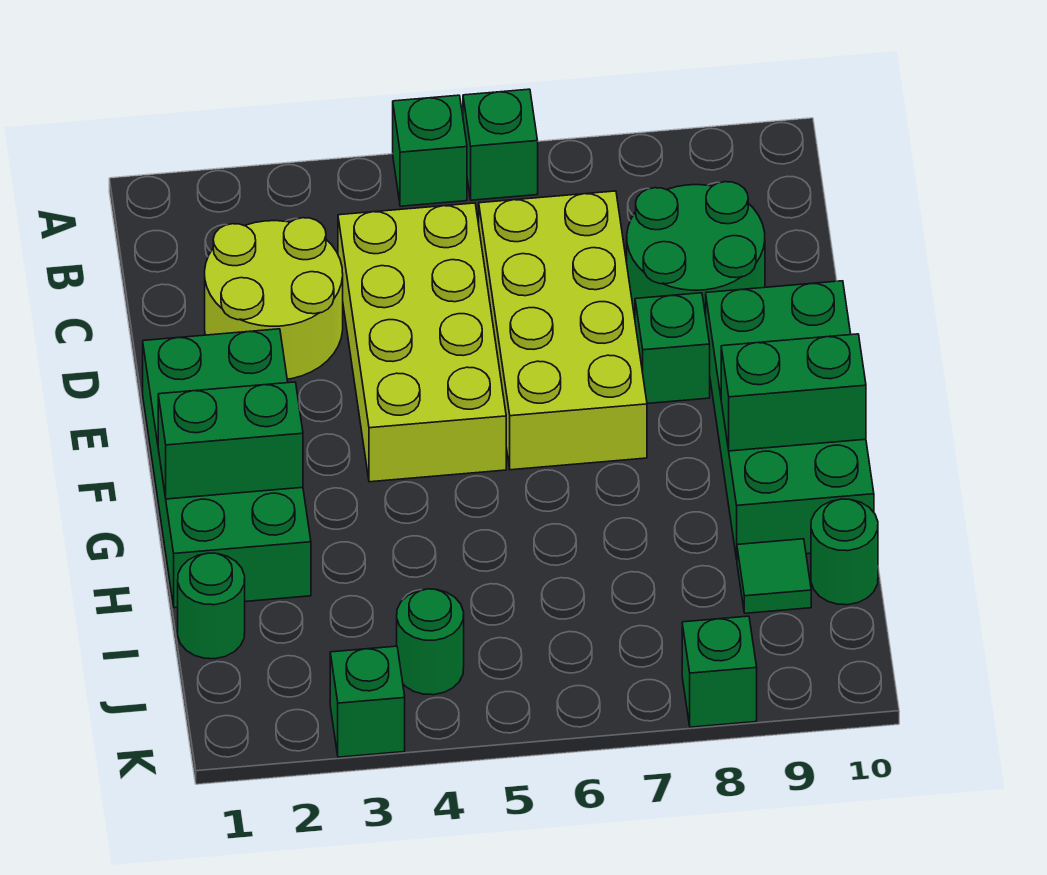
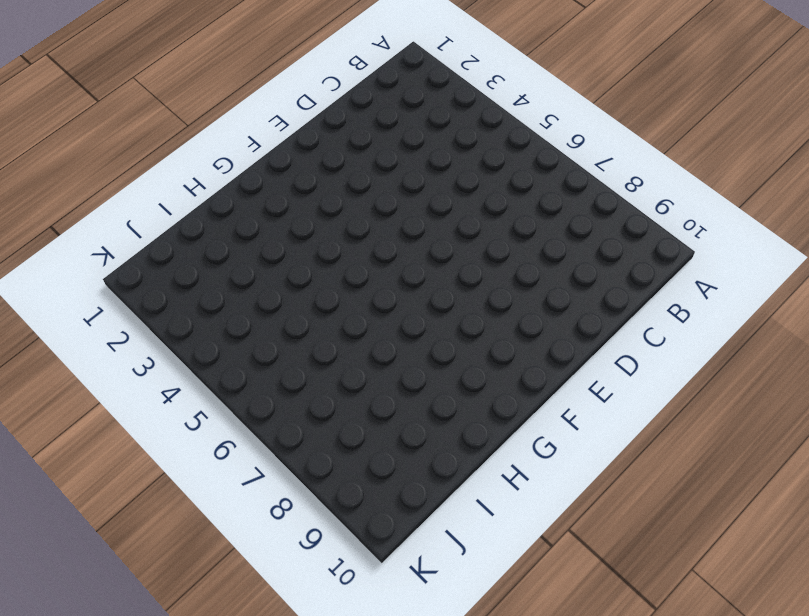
none -> green 1x1 brick [393,95,467,206]
none -> green 1x1 brick [463,89,538,200]
none -> lime 2x2 round brick [205,218,343,379]

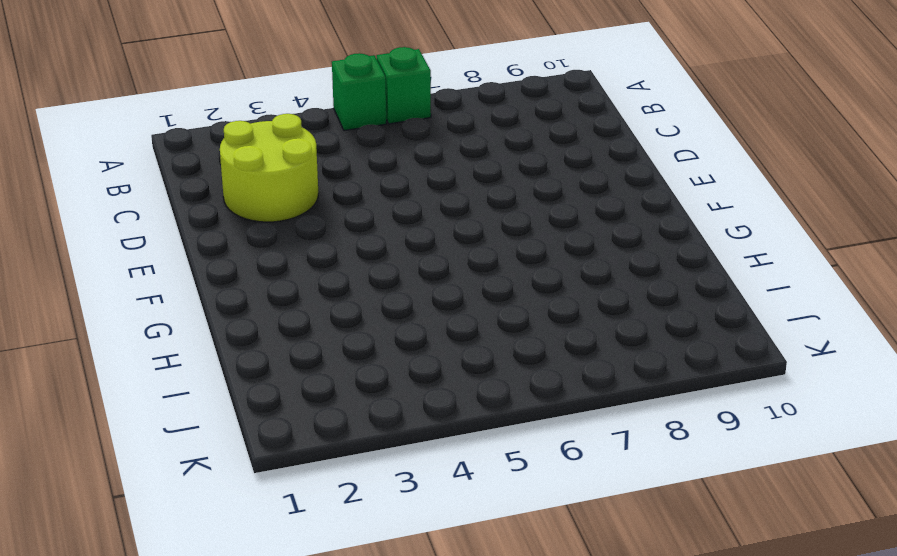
none -> lime 2x4 brick [338,203,506,482]
none -> lime 2x4 brick [479,191,647,470]
none -> green 2x2 round brick [627,182,765,316]

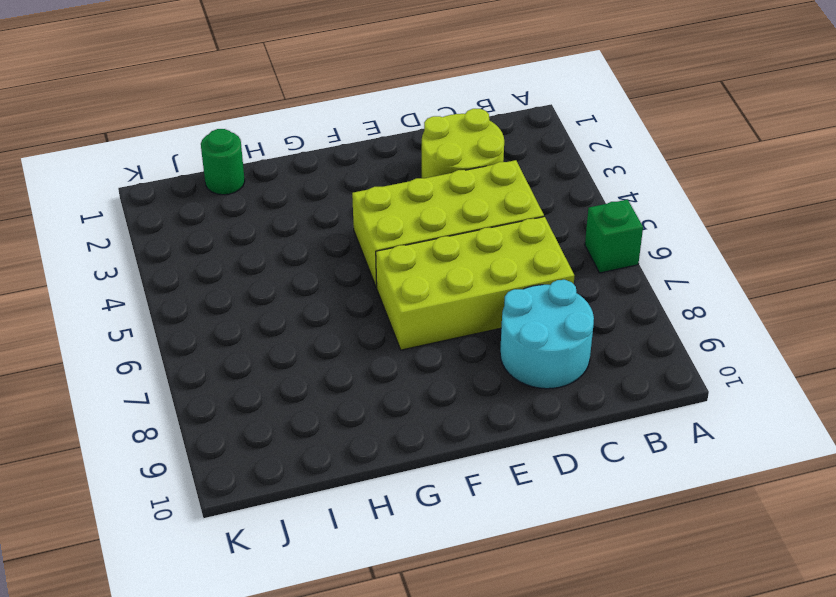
cyan 2x2 round brick [500,280,594,389] -> green 2x2 round brick [627,182,765,316]
none -> green 1x1 brick [393,95,467,206]
none -> green 2x4 brick [143,329,311,608]
none -> green 1x1 brick [635,293,710,404]

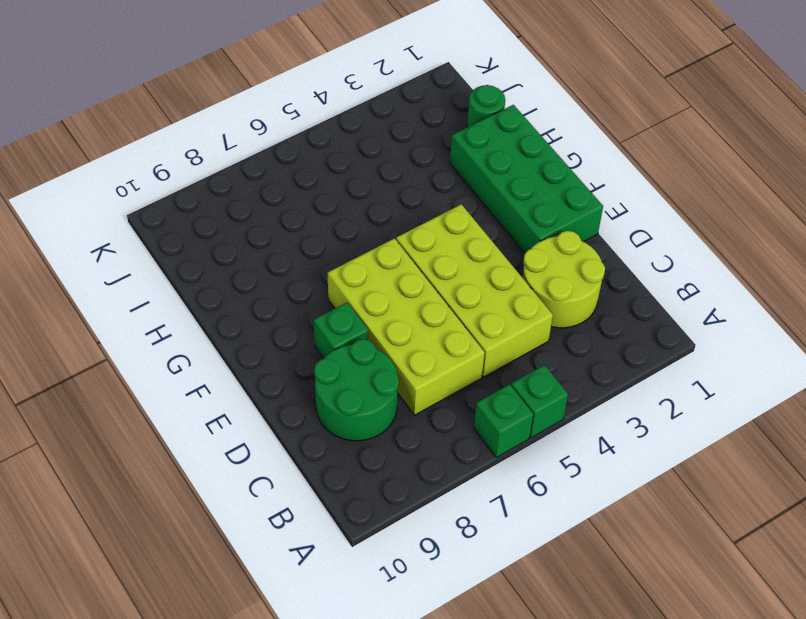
none -> green 2x4 brick [706,281,874,559]
none -> green 1x1 tile [737,539,811,613]
none -> green 1x1 round brick [811,499,878,605]

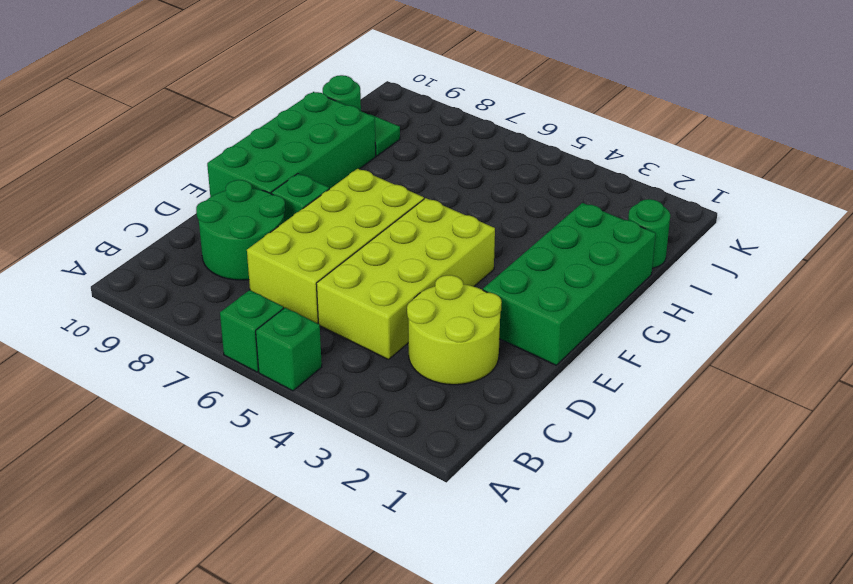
none -> green 1x1 round brick [397,589,464,695]
none -> green 1x1 brick [330,646,405,757]
none -> green 1x1 brick [682,616,757,727]

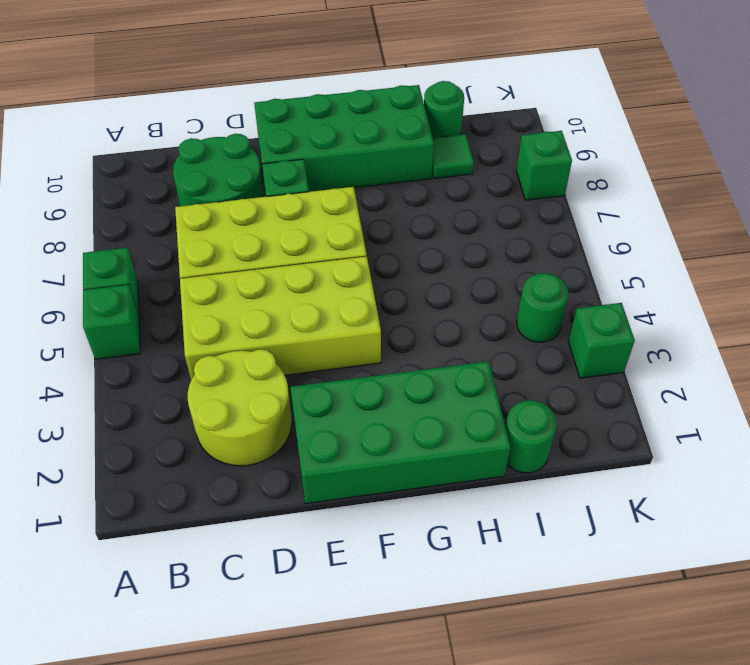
none -> green 1x2 brick [158,382,303,499]
none -> green 1x2 brick [721,334,866,451]

